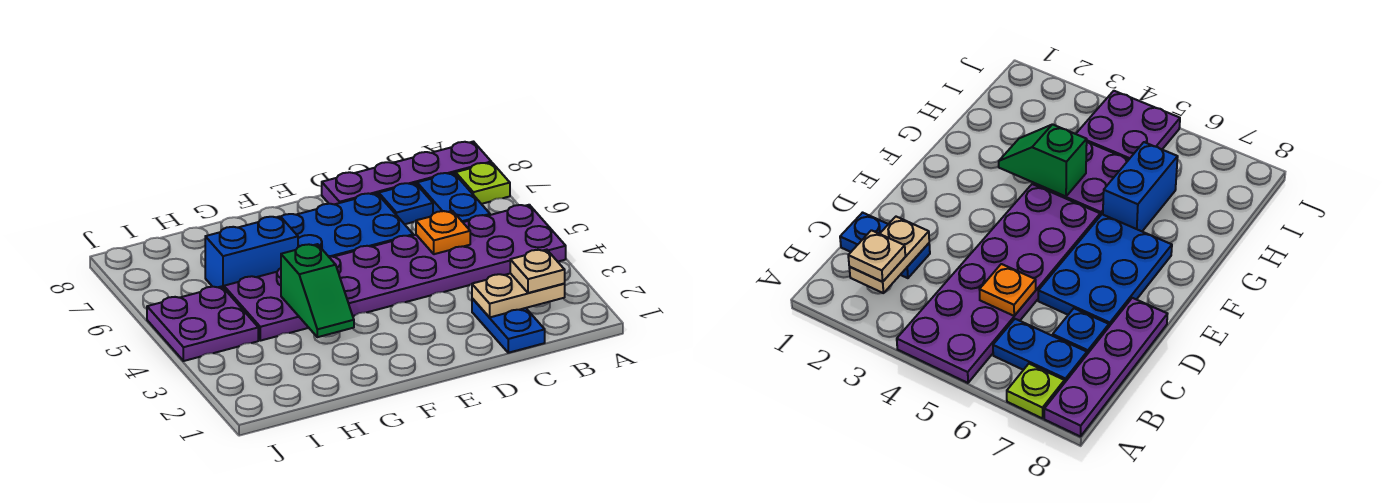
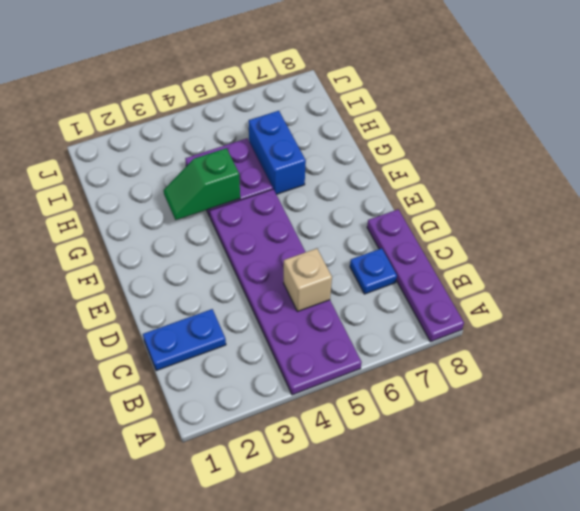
tan 1x1 brick [284,248,332,312] -> orange 1x1 plate [416,211,470,254]
none -> lime 1x1 plate [456,163,510,204]
none -> blue 1x2 plate [417,173,490,222]
none -> blue 2x3 plate [281,193,413,257]

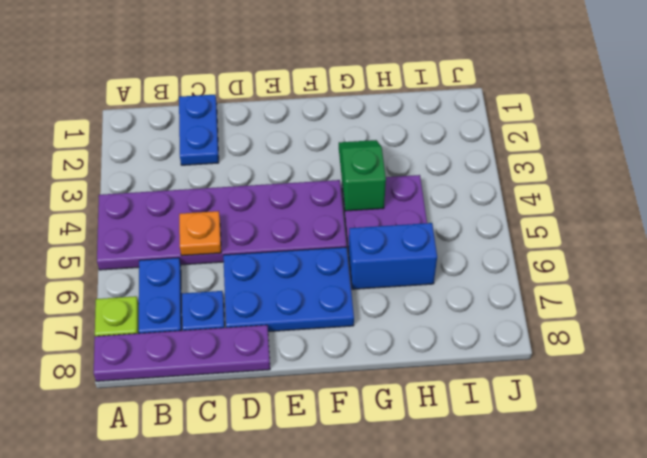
none -> purple 2x2 plate [147,286,258,361]
none -> tan 1x2 plate [472,273,565,317]
none -> tan 1x1 plate [510,250,565,293]

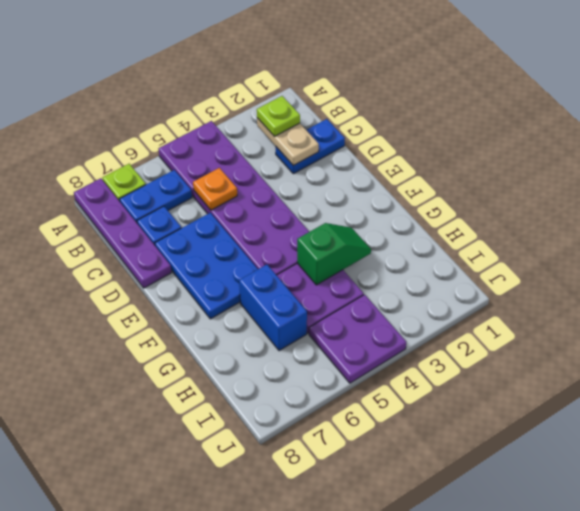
lime 1x1 plate [257,96,300,137] -> tan 1x1 plate [510,250,565,293]

